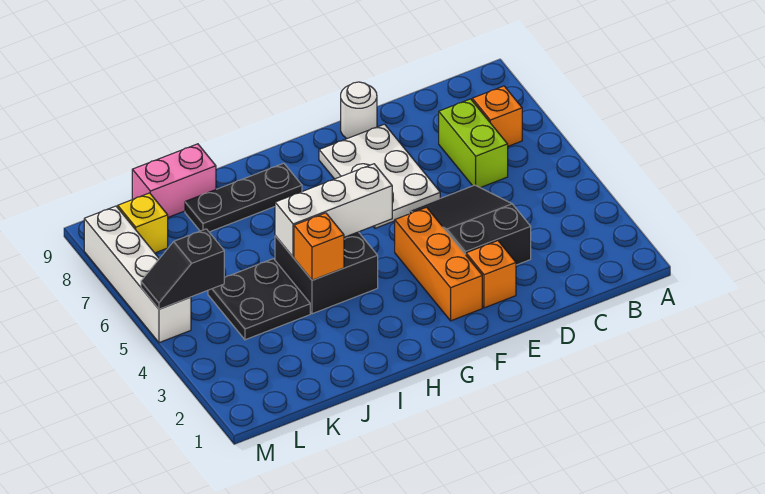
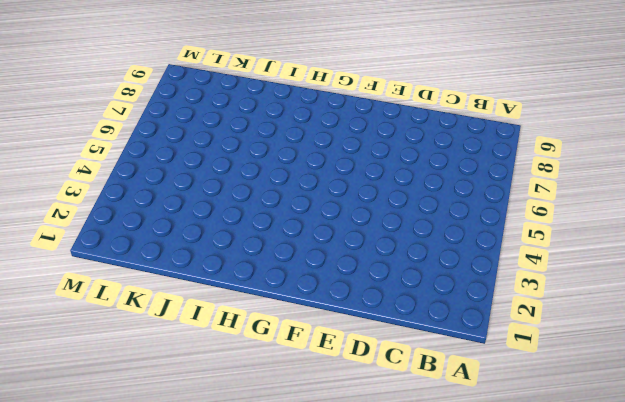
none -> orange 1x1 brick [472,86,522,146]
none -> lime 1x2 brick [439,99,508,188]
none -> black 2x3 slope [409,185,531,265]

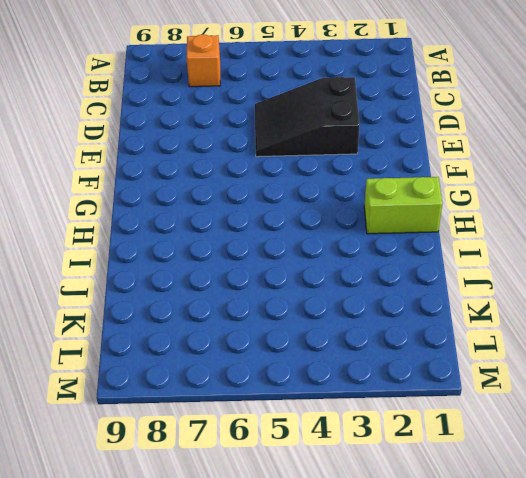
lime 1x2 brick [364,177,443,234] -> lime 1x2 brick moved to [439,99,508,188]
none -> orange 1x1 brick [466,241,516,308]
none -> white 2x3 plate [319,124,440,228]
none -> white 1x1 round brick [341,82,377,139]

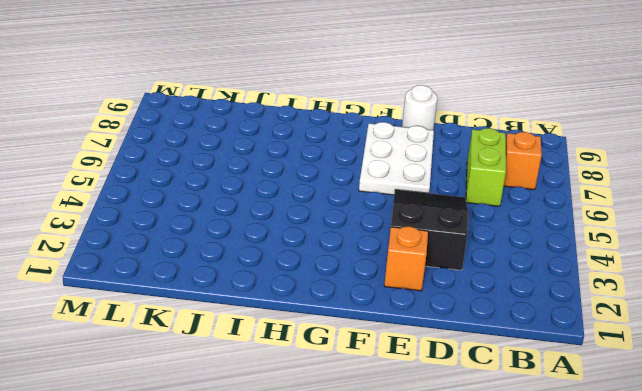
none -> orange 1x3 brick [395,207,482,321]
none -> black 2x2 brick [275,232,378,314]
none -> black 1x3 plate [185,163,302,232]

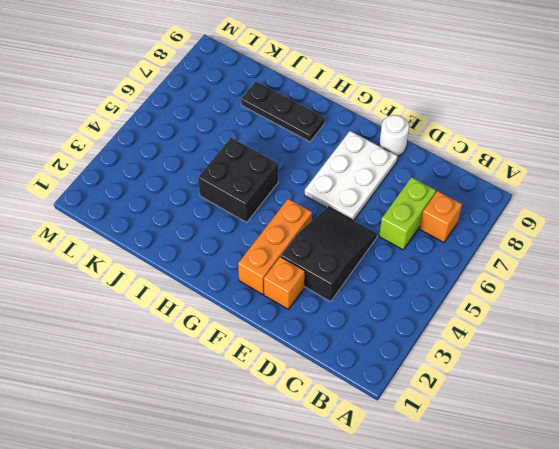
none -> black 2x2 plate [208,259,310,340]
none -> pink 1x2 brick [132,144,216,217]
none -> yellow 1x1 brick [117,193,168,253]

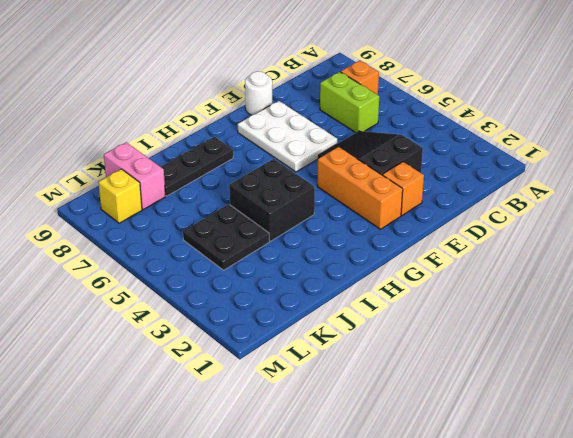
pink 1x2 brick [104,142,165,210] -> pink 1x2 brick turned to [132,144,216,217]
none -> white 1x4 brick [84,206,191,343]
none -> white 1x3 brick [275,164,392,257]
none -> orange 1x1 brick [294,213,344,280]

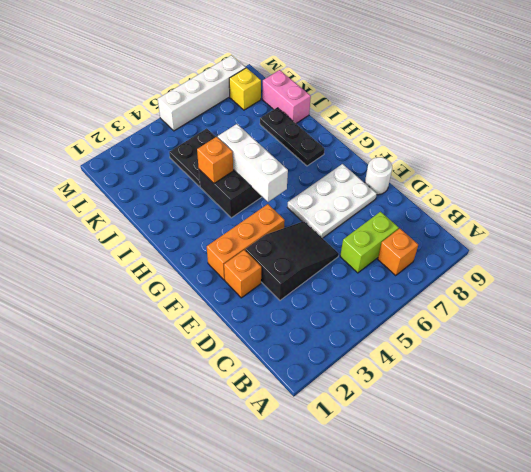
none -> black 1x2 slope [141,229,224,309]

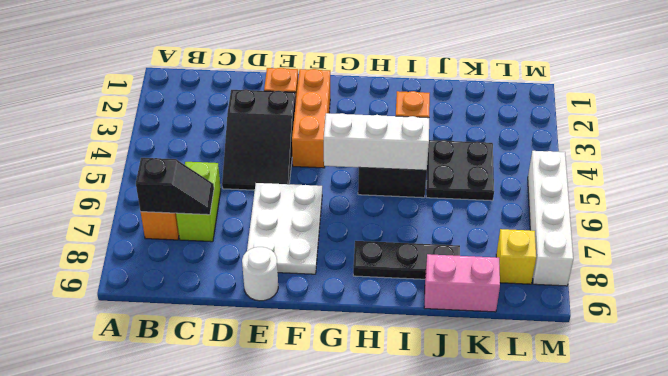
black 1x2 slope [136,158,214,215] -> black 1x2 slope moved to [141,229,224,309]

